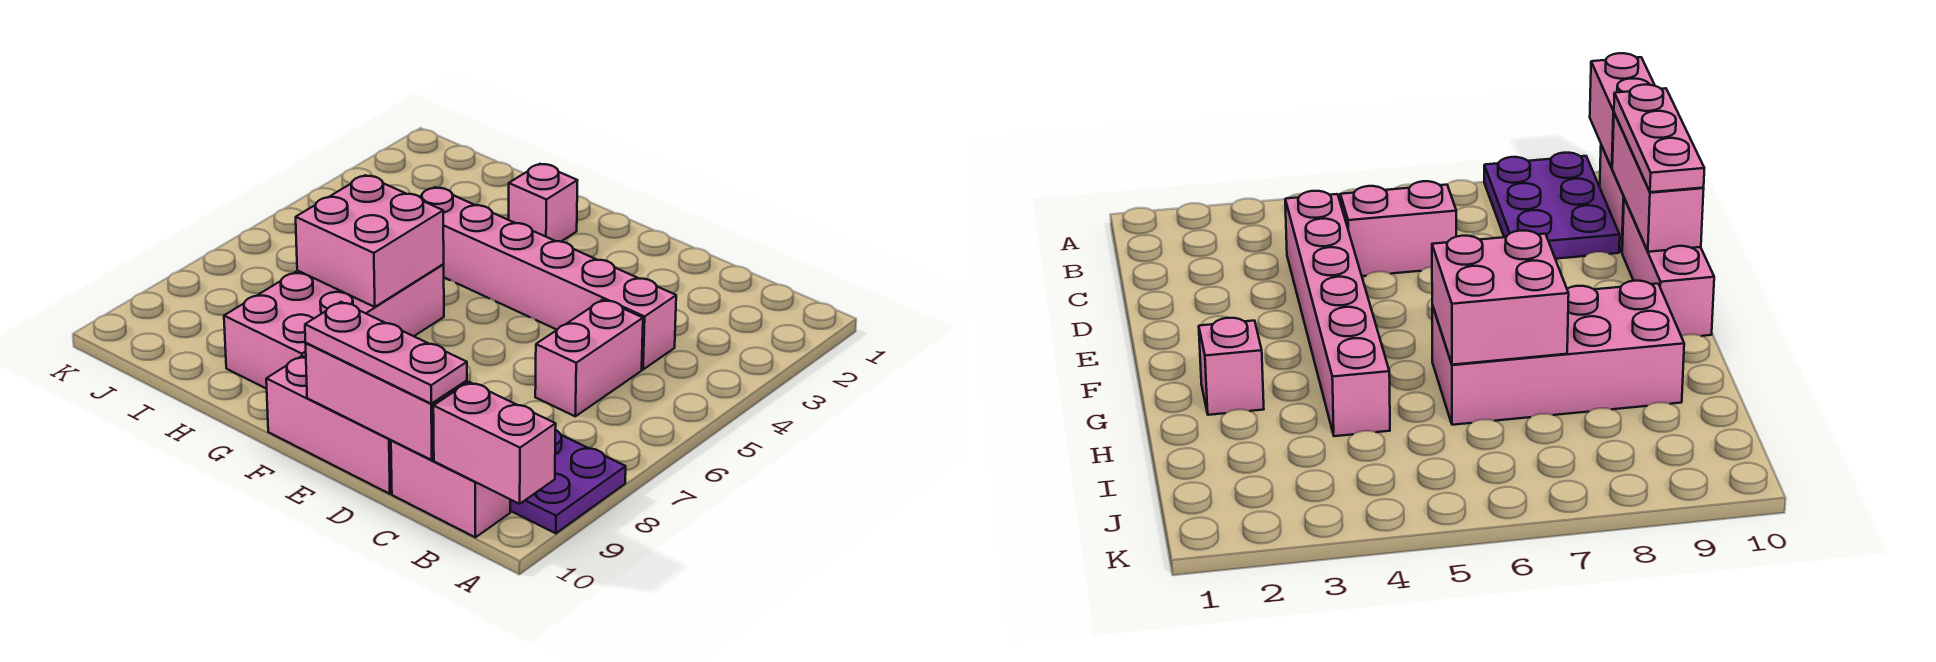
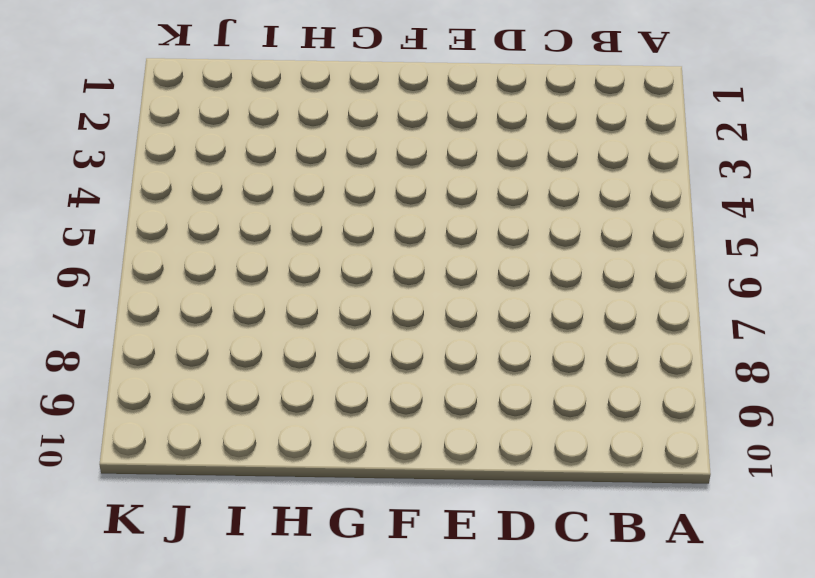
none -> purple 2x3 plate [510,430,626,533]
none -> pink 1x2 brick [391,440,510,537]

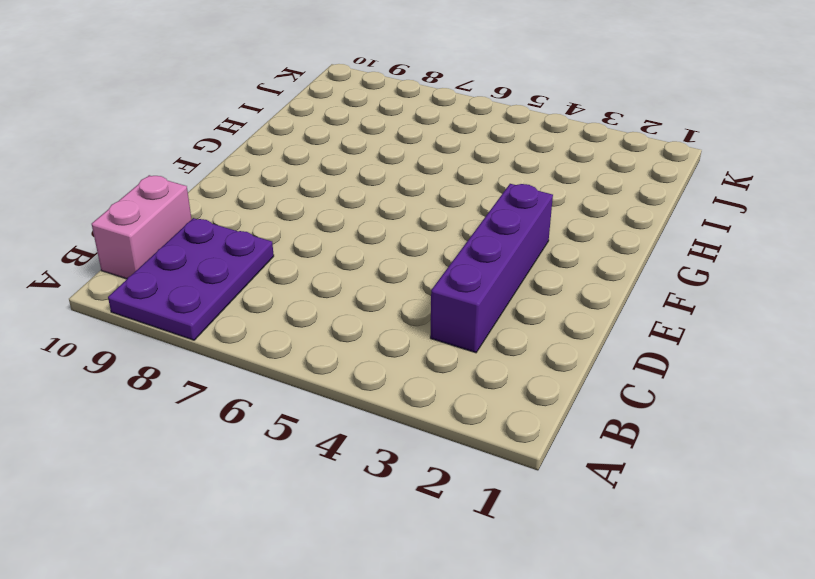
purple 1x4 brick [430,184,553,353] -> none
none -> pink 1x6 brick [420,187,676,369]
none -> pink 1x2 brick [535,300,643,416]

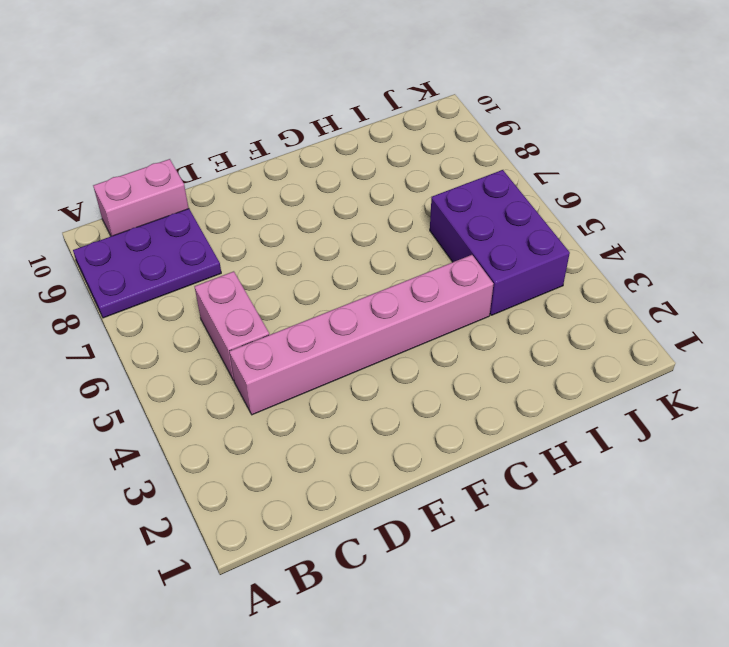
purple 2x3 brick [430,170,570,315] -> none
none -> pink 1x3 brick [266,356,392,494]
none -> pink 1x1 brick [509,164,578,242]

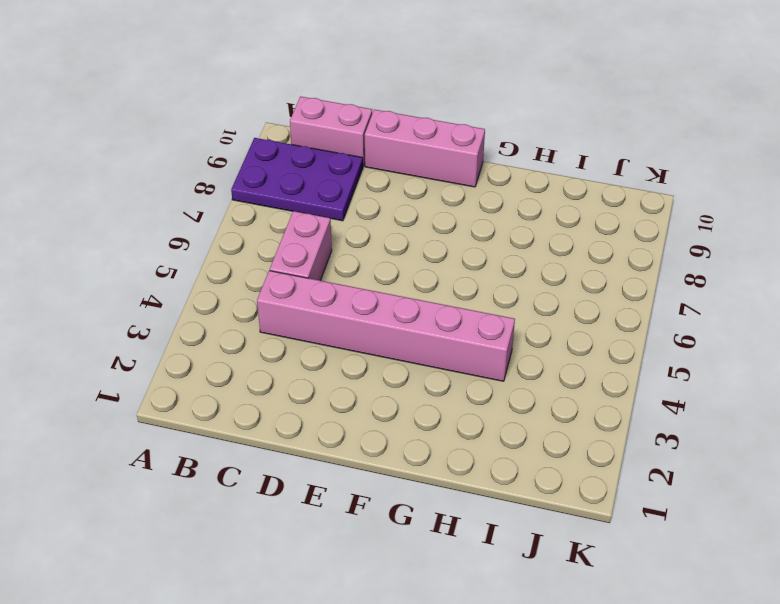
none -> pink 1x1 brick [509,164,578,242]
none -> pink 2x4 brick [224,265,444,389]

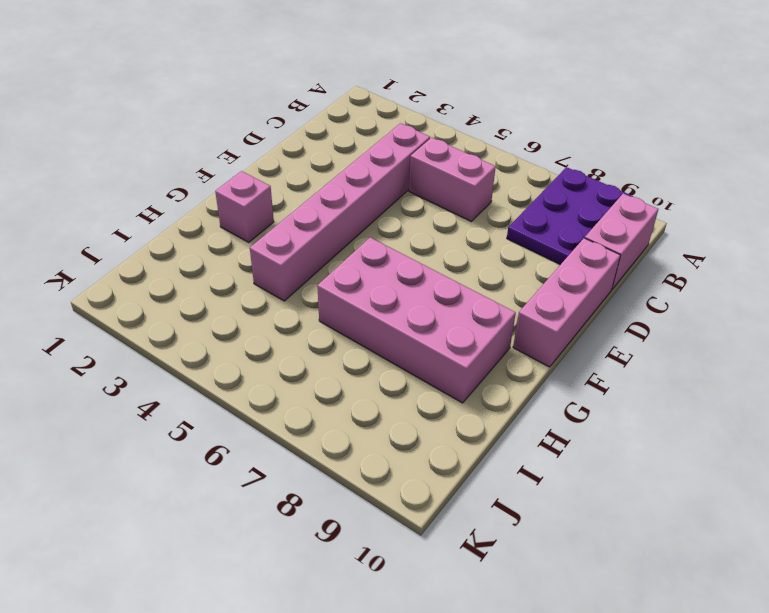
none -> pink 1x2 brick [433,382,556,504]
none -> pink 1x3 brick [305,343,467,460]

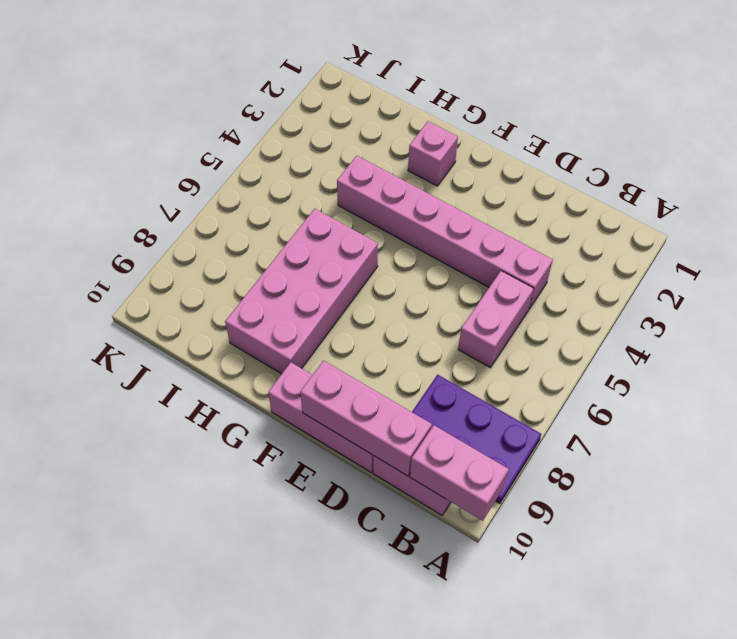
none -> pink 2x2 brick [296,175,444,307]
none -> pink 1x3 plate [305,302,467,404]

